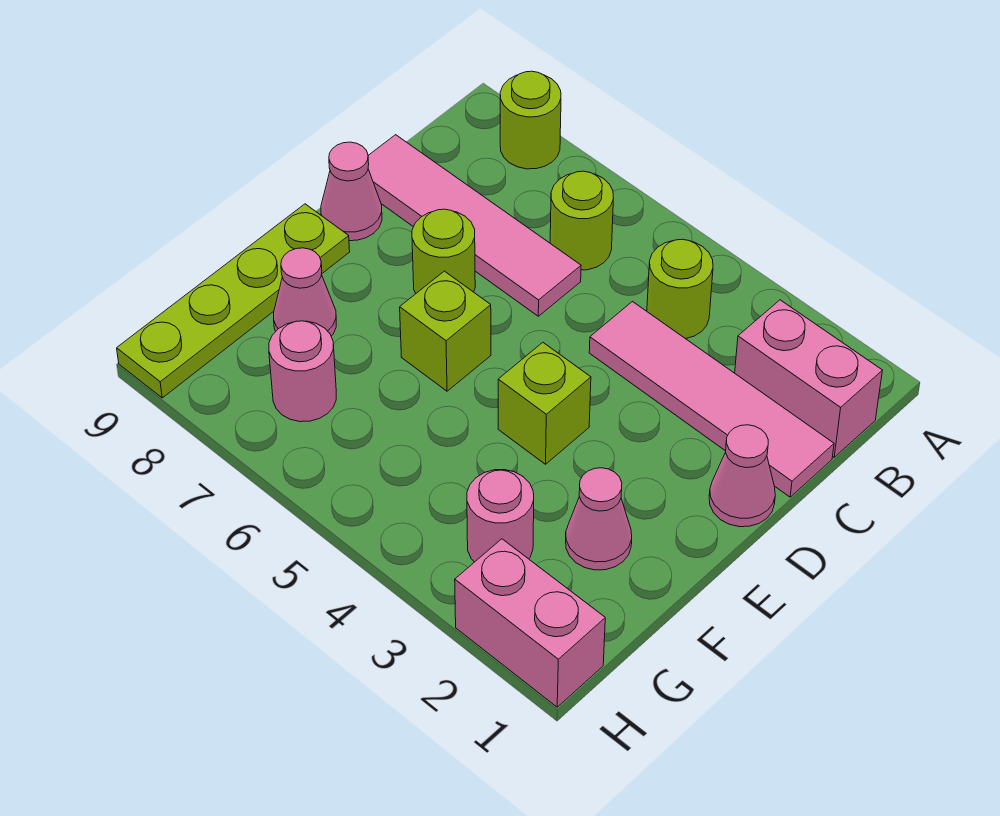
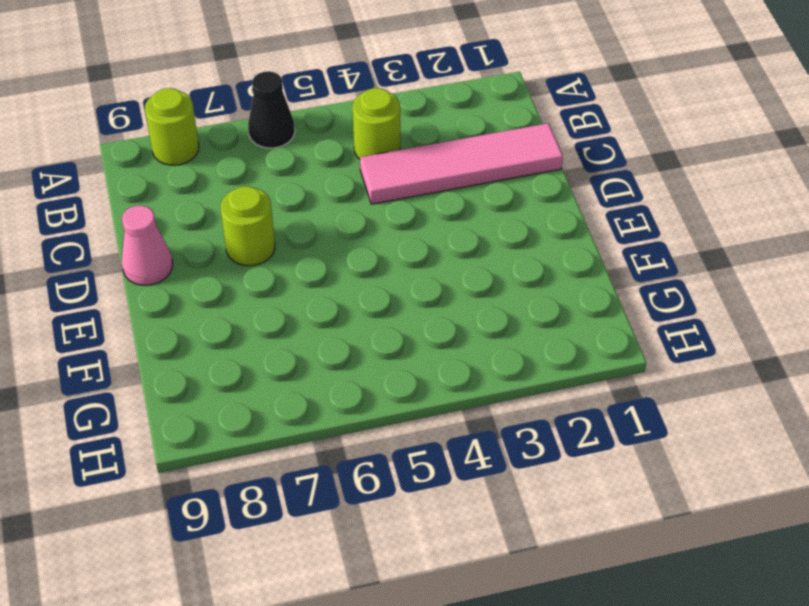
black 1x1 cone [248,71,295,148] -> none
none -> pink 1x2 brick [735,300,882,457]
none -> lime 1x1 round brick [550,171,614,270]
none -> pink 1x4 tile [368,135,581,316]

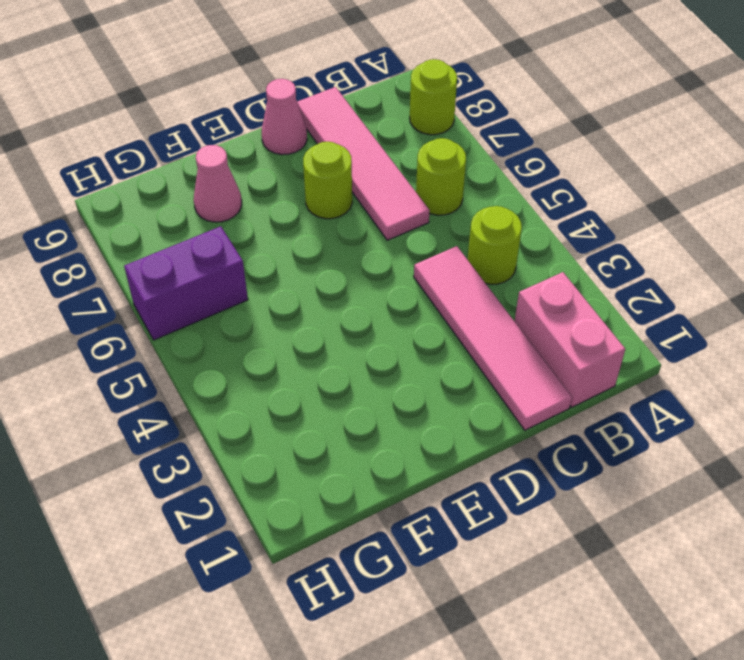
purple 1x2 brick [124,226,248,340] -> none
none -> pink 1x1 cone [709,425,775,527]
none -> lime 1x1 brick [498,343,591,464]
none -> lime 1x1 brick [400,271,491,391]

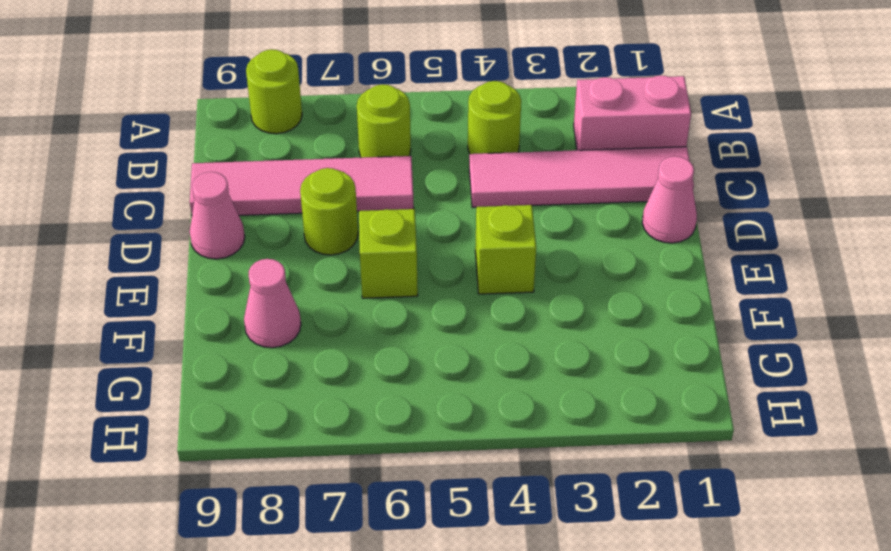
none -> lime 1x4 plate [117,204,350,398]
none -> pink 1x1 cone [566,468,632,570]
none -> pink 1x1 round brick [467,470,534,562]

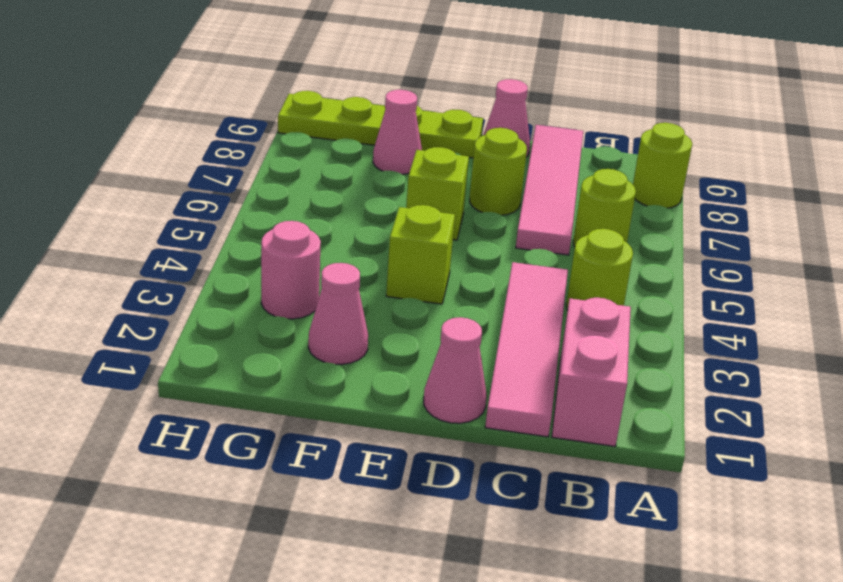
none -> pink 1x1 round brick [269,321,336,422]
none -> pink 1x2 brick [455,539,605,707]

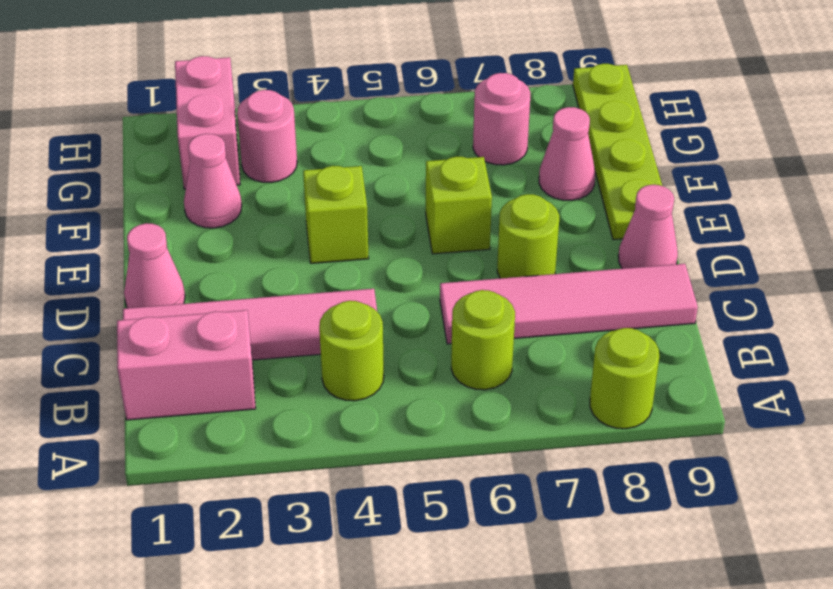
pink 1x2 brick [175,56,240,189] -> pink 1x2 brick turned to [455,539,605,707]

